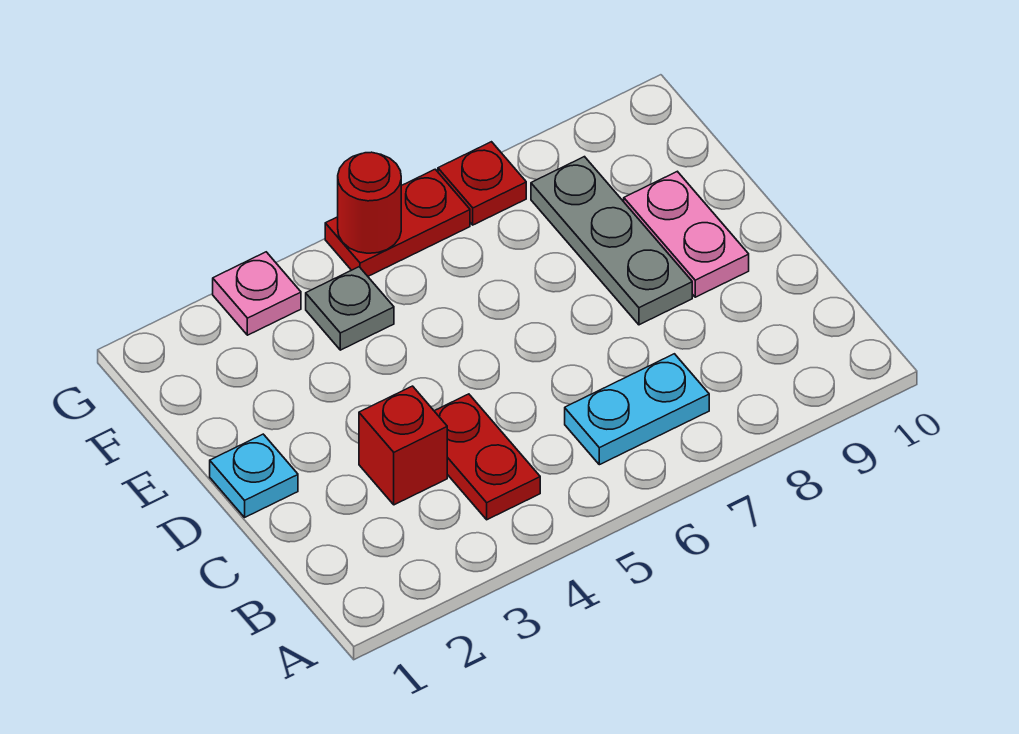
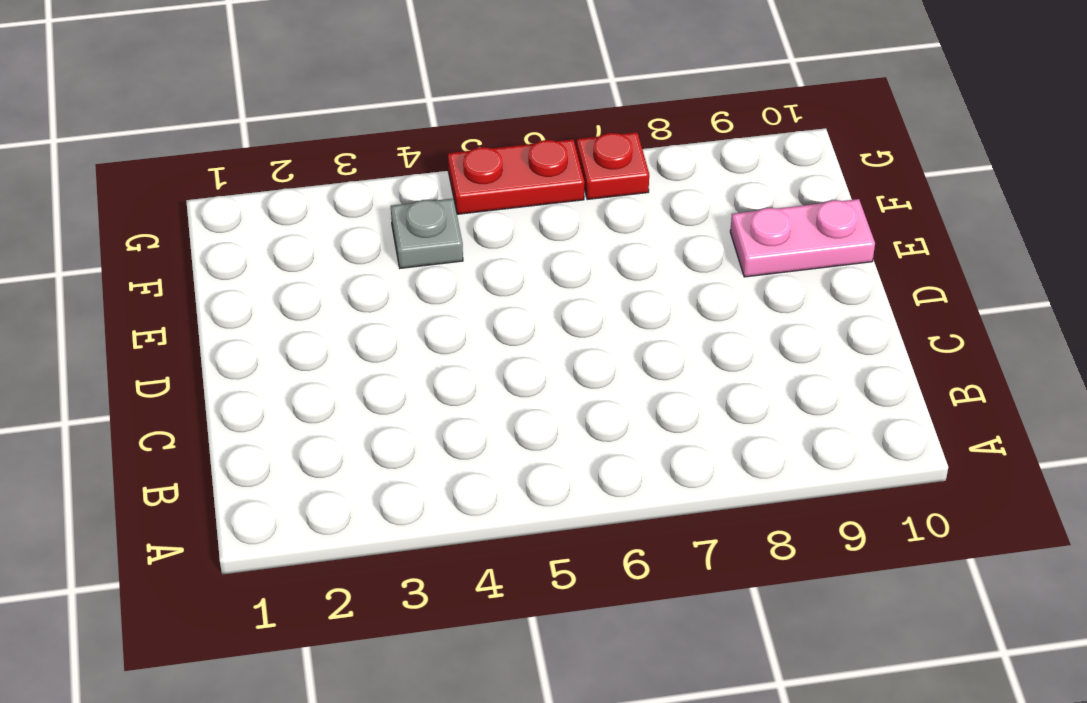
pink 1x2 plate [730,199,875,277] -> pink 1x2 plate turned to [624,171,749,297]
none -> red 1x2 plate [435,394,540,520]
none -> cyan 1x2 plate [565,354,709,465]

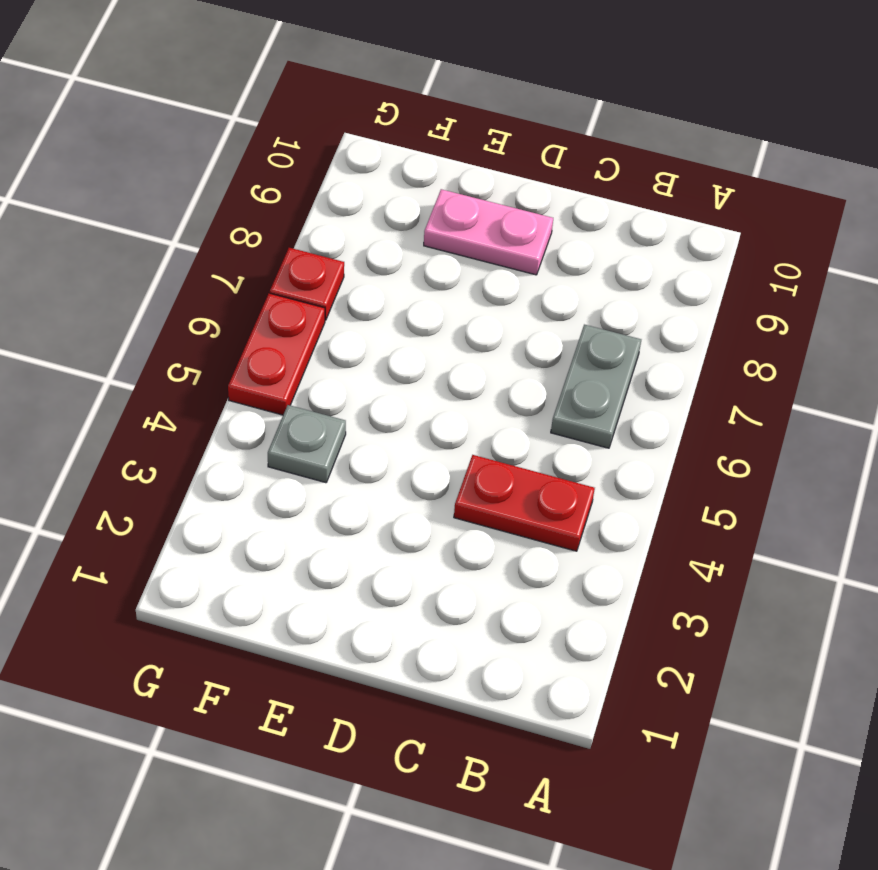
grey 1x2 plate [551,325,641,448] -> cyan 1x2 plate [565,354,709,465]
none -> red 1x1 brick [359,386,447,505]
none -> cyan 1x1 plate [210,434,298,517]

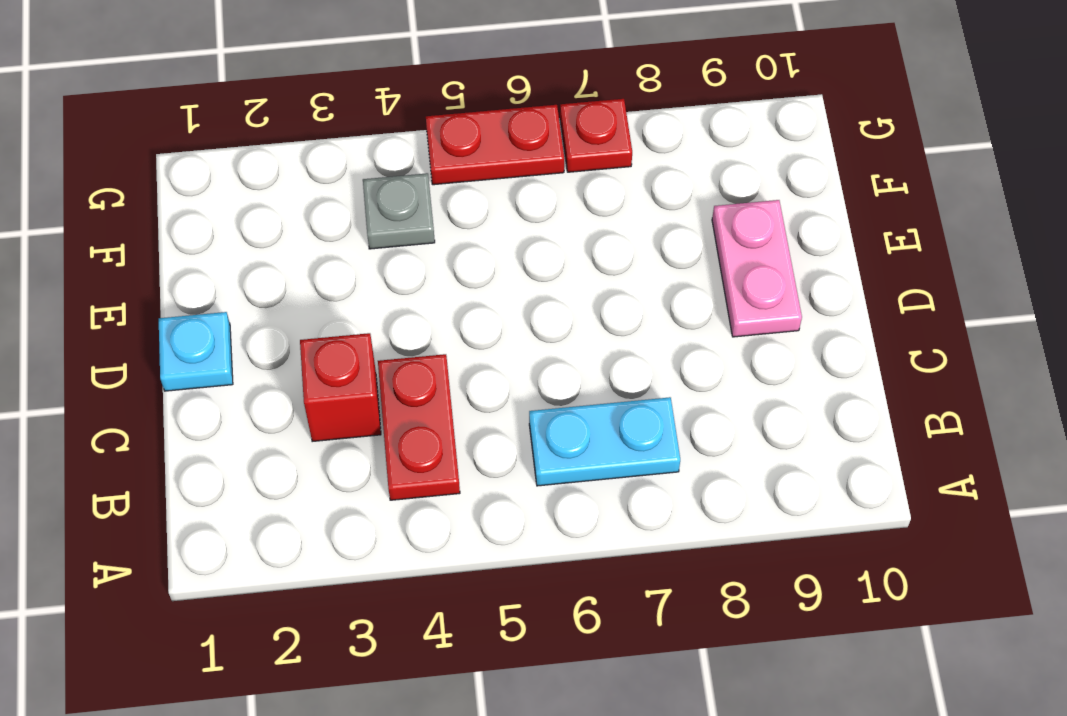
none -> grey 1x3 plate [531,157,692,325]
none -> pink 1x1 plate [213,252,301,335]

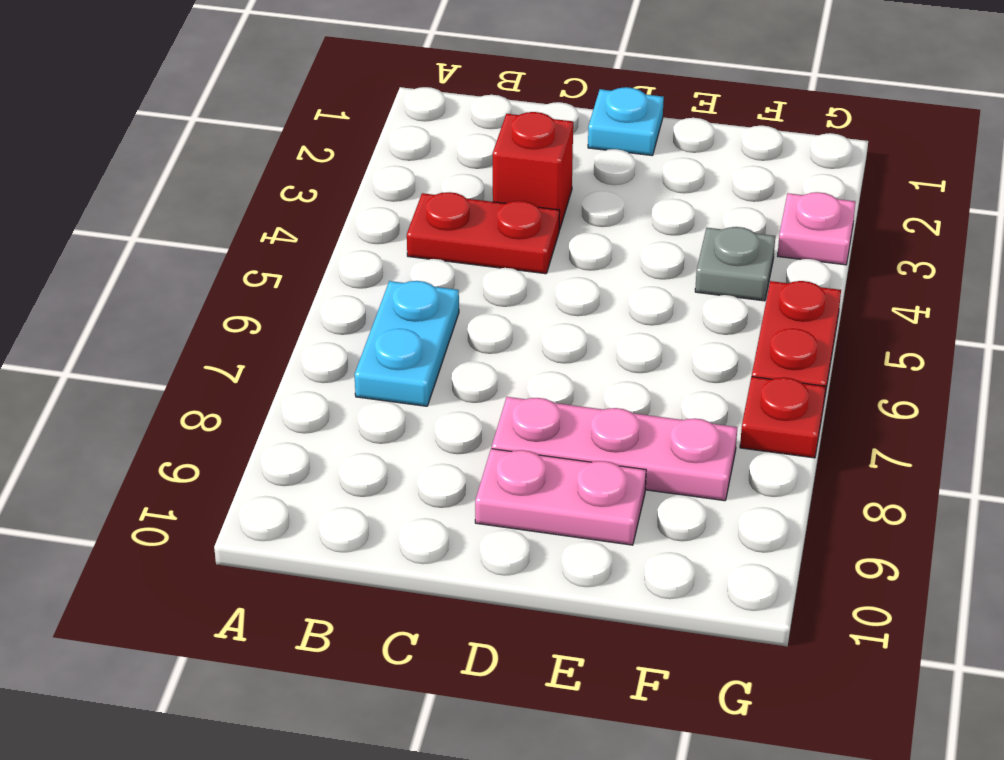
pink 1x3 plate [492,397,737,501] -> grey 1x3 plate [531,157,692,325]
none -> red 1x1 round brick [338,152,401,253]

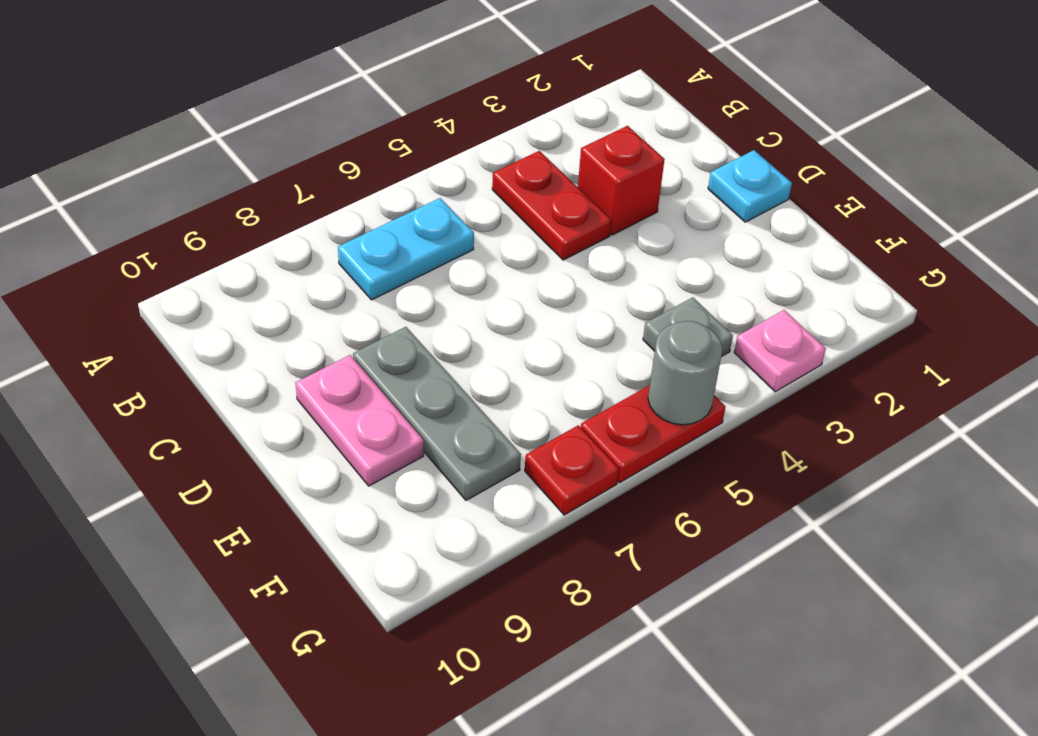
grey 1x1 round brick [648,321,722,425] -> red 1x1 round brick [338,152,401,253]

